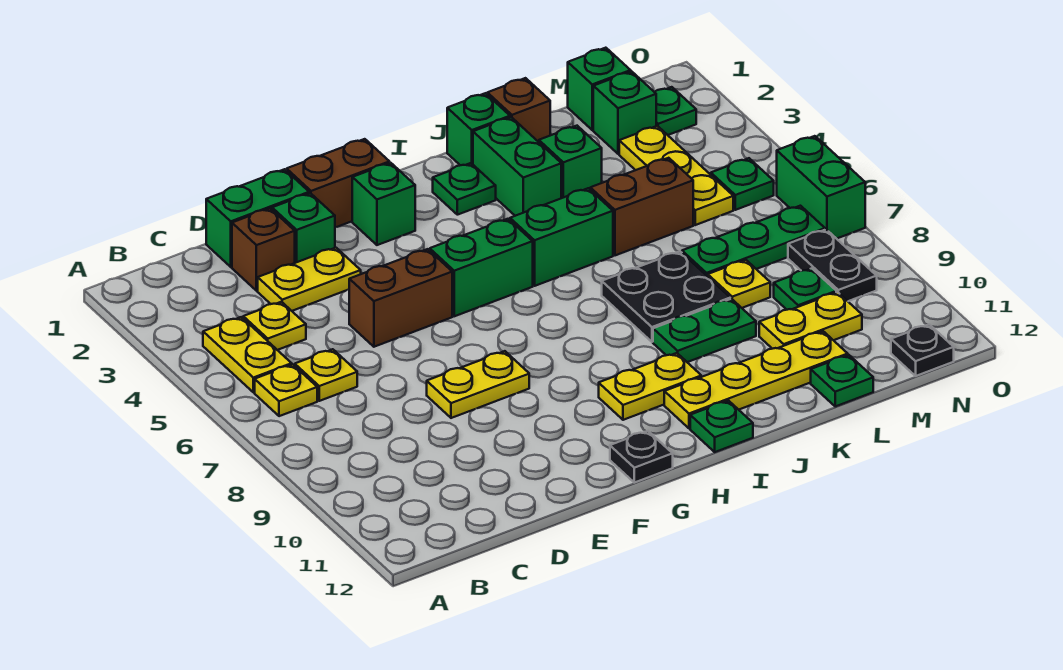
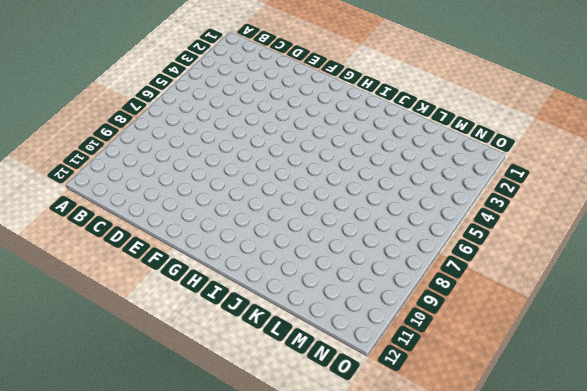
none -> yellow 1x2 plate [203,317,292,392]
none -> yellow 1x1 plate [255,364,317,416]
none -> yellow 1x1 plate [243,302,306,350]
none -> yellow 1x1 plate [295,349,357,401]

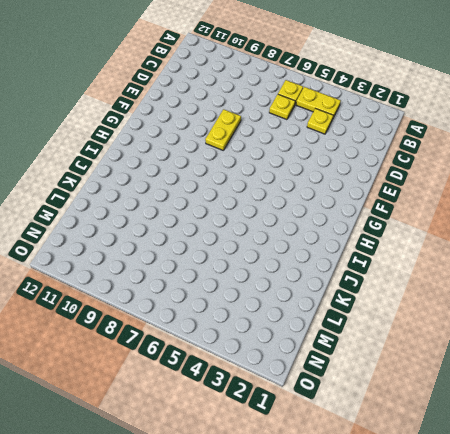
none -> green 1x2 brick [206,169,309,267]
none -> brown 1x1 brick [232,208,295,291]
none -> yellow 1x2 plate [258,248,361,311]
none -> green 1x1 brick [272,193,335,263]

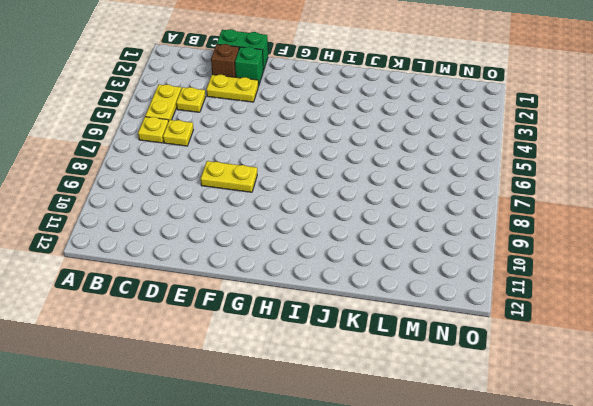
none -> brown 1x2 brick [349,249,452,347]
none -> brown 1x2 brick [287,139,389,227]
none -> green 1x1 brick [352,163,415,245]
none -> green 1x2 brick [430,219,533,316]

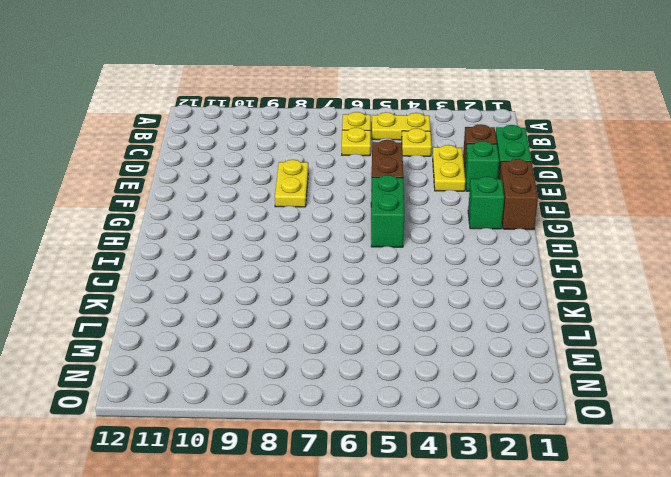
none -> black 1x1 plate [610,431,673,483]
none -> yellow 1x2 plate [599,353,701,420]
none -> green 1x1 plate [433,163,496,215]
none -> green 1x2 brick [510,188,613,286]

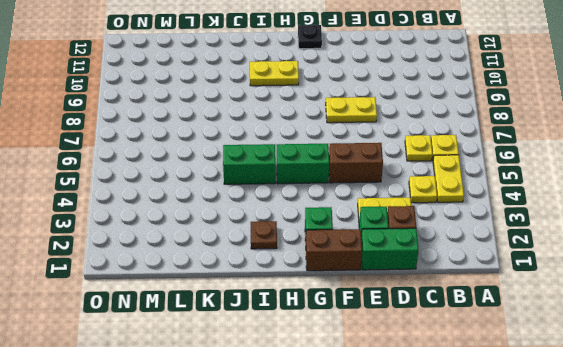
brown 1x1 plate [251,221,277,249] -> green 1x1 plate [433,163,496,215]
none -> yellow 1x4 plate [664,331,848,428]
none -> green 1x1 plate [690,400,753,452]
none -> green 1x1 brick [447,93,510,165]
none -> green 1x2 brick [473,117,561,216]

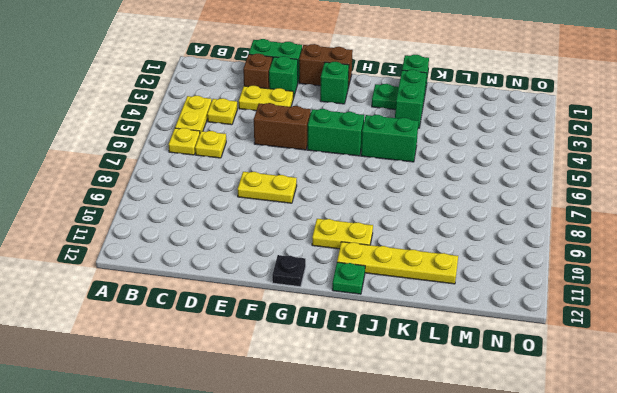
none -> black 2x2 plate [602,251,730,342]
none -> green 1x2 plate [653,299,756,362]
none -> brown 1x1 brick [487,78,550,142]
none -> green 1x1 brick [539,126,602,198]

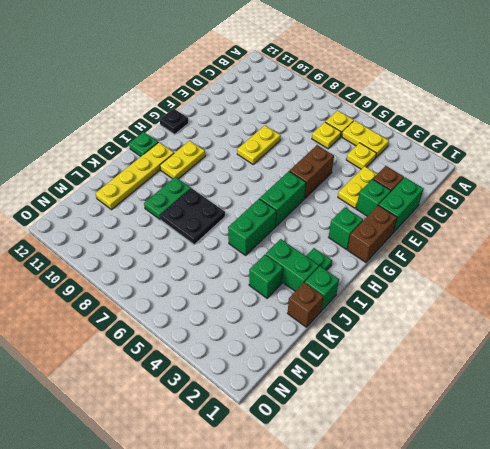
none -> brown 1x2 brick [590,158,693,255]
none -> green 1x3 plate [682,206,825,276]
none -> yellow 1x1 plate [708,260,770,308]
none -> yellow 1x2 plate [759,292,862,349]

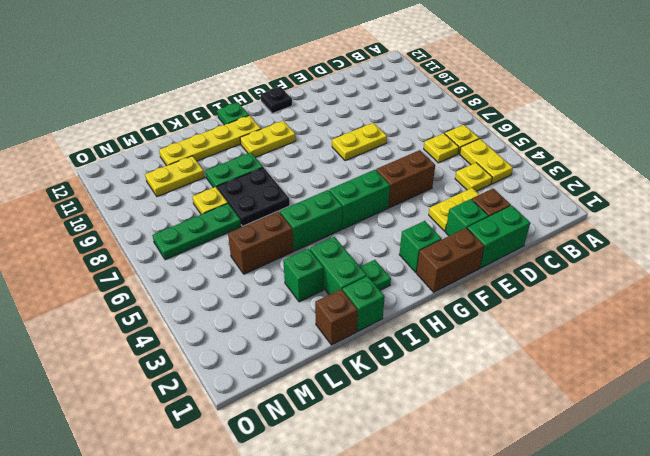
none -> green 1x1 plate [811,355,873,406]
none -> green 1x1 brick [568,48,631,130]
none -> green 1x1 brick [593,71,656,154]
none -> yellow 1x3 plate [619,126,733,225]

